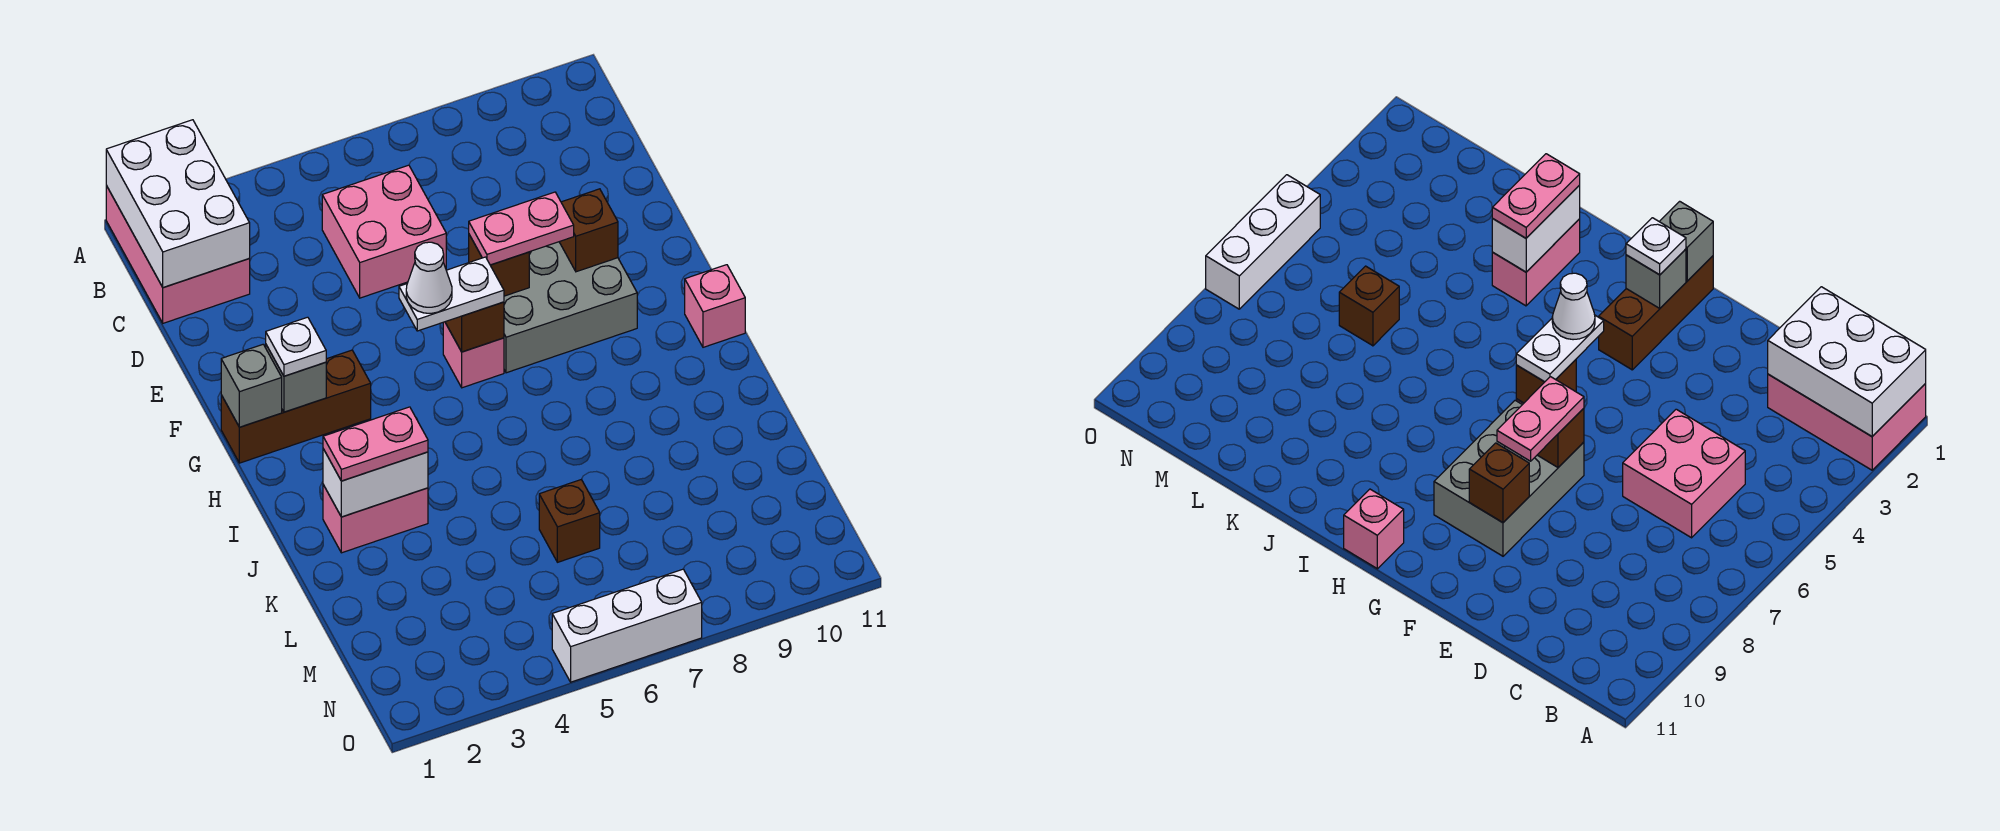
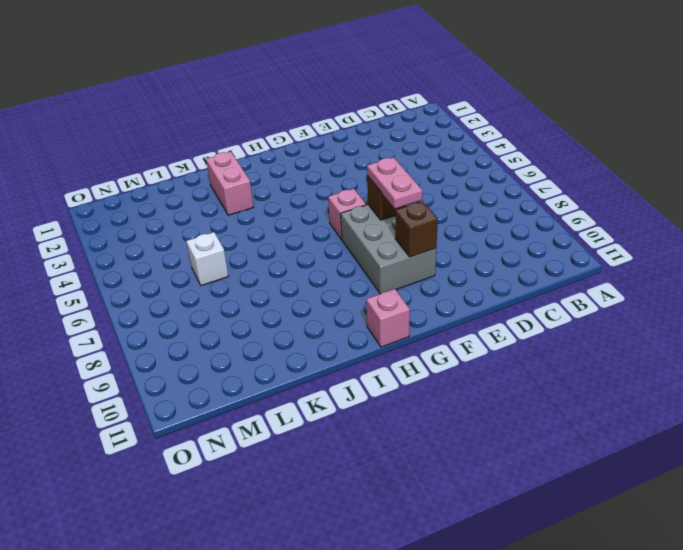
white 1x1 brick [186,232,228,286] -> brown 1x1 brick [539,479,600,562]
none -> pink 2x3 brick [106,185,250,323]
none -> pink 2x2 brick [322,165,446,298]
none -> brown 1x3 brick [221,350,371,463]

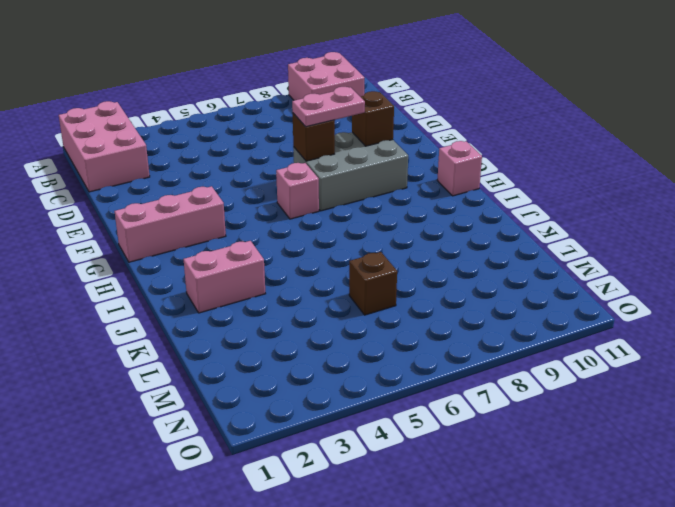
pink 2x2 brick [288,52,365,100] -> pink 2x2 brick moved to [322,165,446,298]
pink 1x3 brick [115,186,226,262] -> brown 1x3 brick [221,350,371,463]
none -> white 1x3 brick [552,569,702,682]
none -> white 2x3 brick [106,120,250,288]
none -> grey 1x1 brick [221,344,282,427]

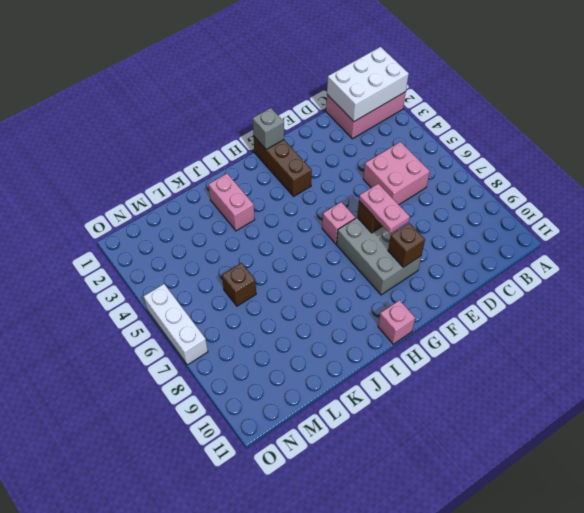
none -> grey 1x1 brick [266,345,326,412]
none -> brown 1x1 brick [445,302,504,352]
none -> white 1x2 brick [323,449,428,517]

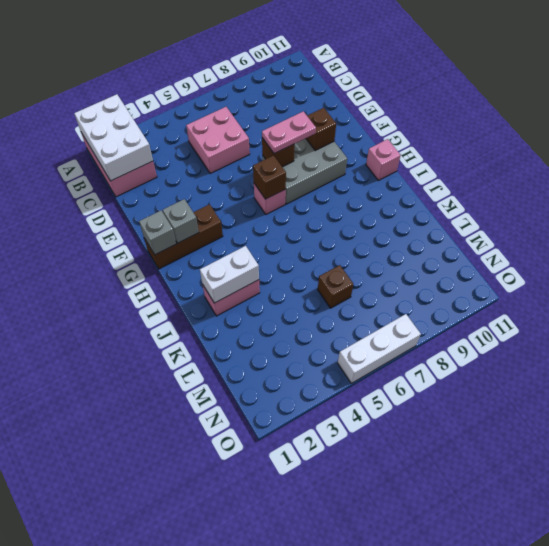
none -> white 1x1 plate [266,317,327,376]
none -> white 1x2 plate [399,257,504,331]
none -> pink 1x2 plate [323,407,428,481]

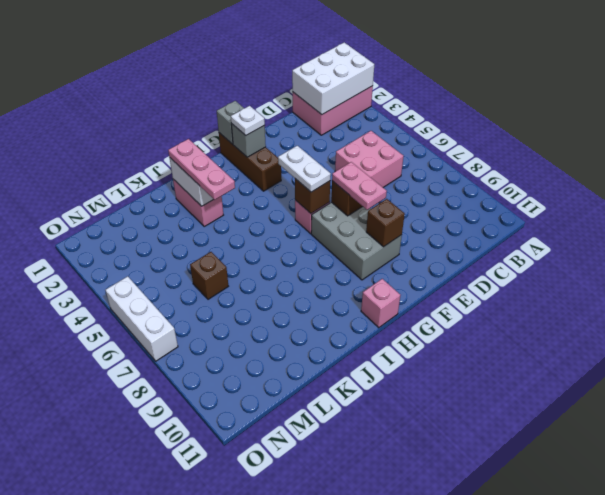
pink 1x3 plate [168,139,235,200] -> pink 1x2 plate [323,407,428,481]
none -> white 1x1 cone [406,242,452,313]

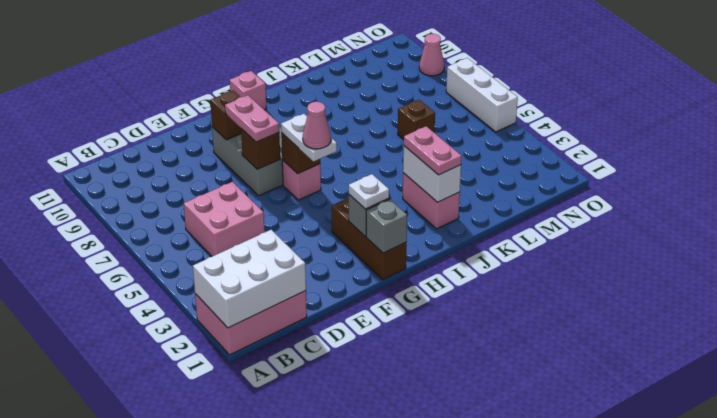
pink 1x1 cone [303,102,331,149] -> white 1x1 cone [406,242,452,313]
pink 1x1 cone [419,34,444,76] -> none

